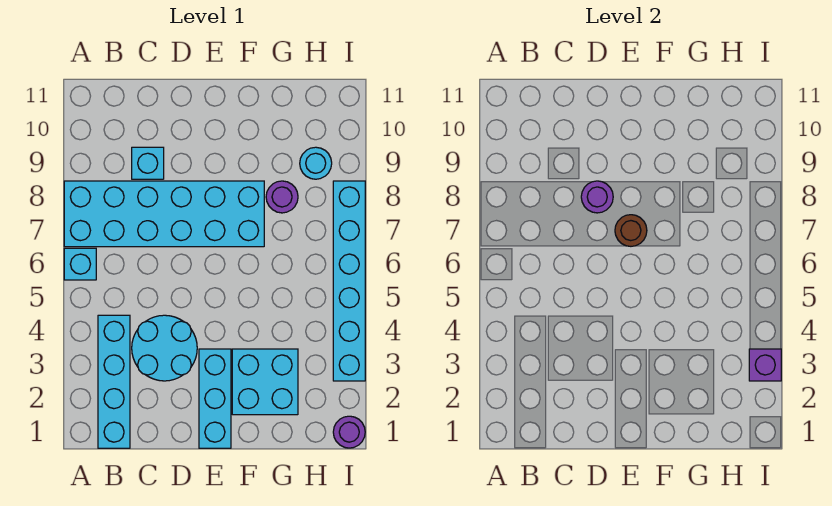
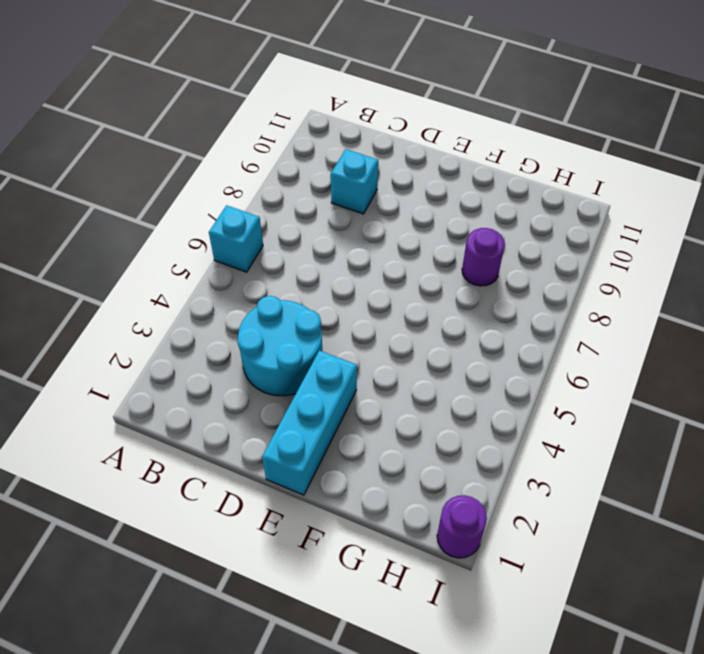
none -> cyan 2x6 brick [64,181,264,247]
none -> cyan 1x4 brick [98,315,130,448]
none -> cyan 2x2 brick [232,349,298,415]

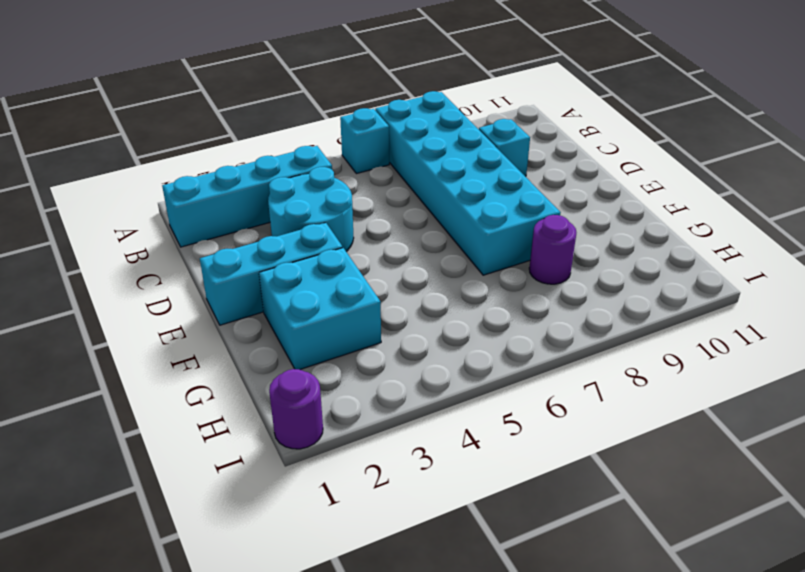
none -> cyan 1x1 round brick [300,147,332,179]
none -> cyan 1x6 brick [333,181,365,381]
none -> purple 1x1 round brick [581,181,613,213]

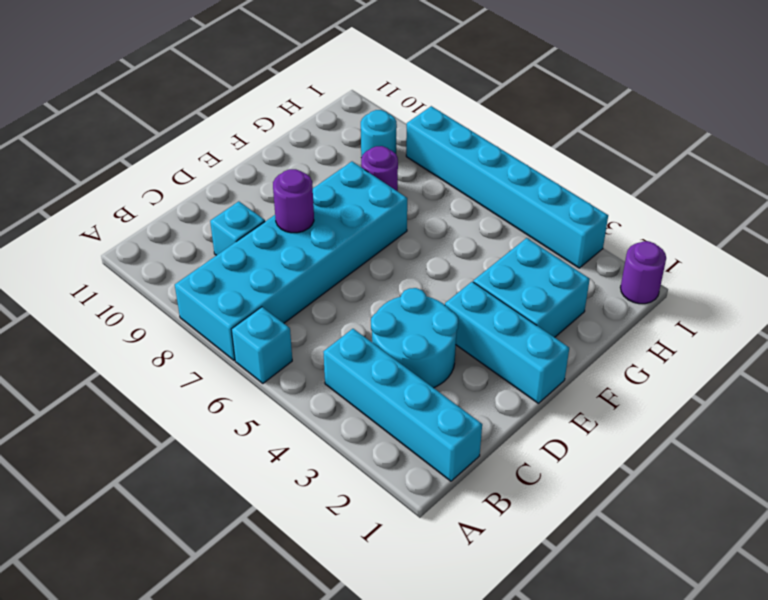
none -> brown 1x1 round brick [615,215,647,246]
none -> purple 1x1 brick [749,349,781,381]

